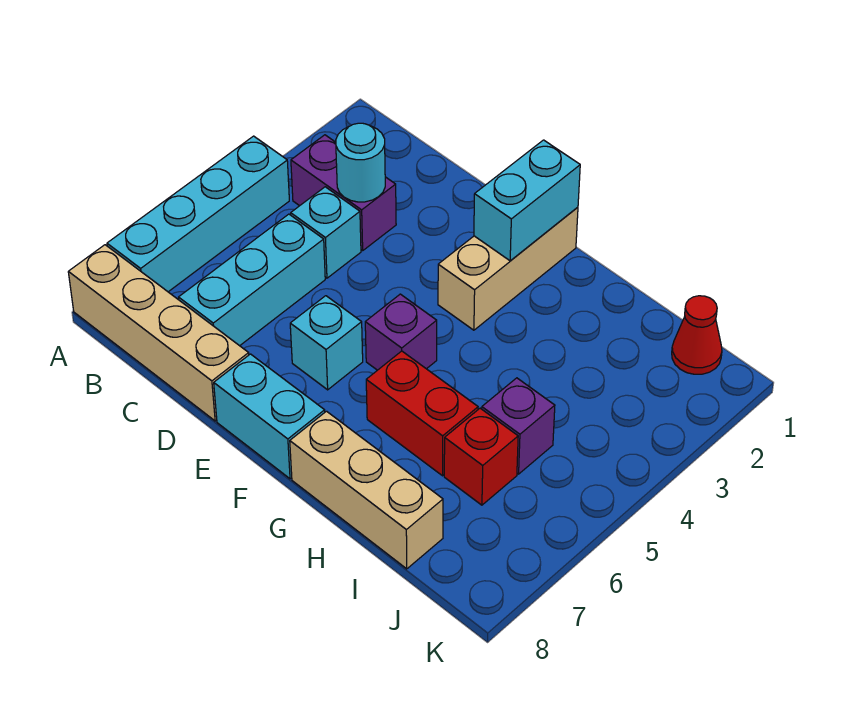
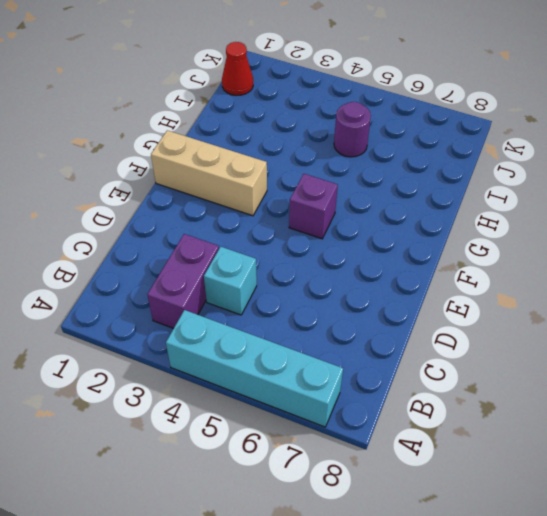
purple 1x1 round brick [334,102,371,157] -> purple 1x1 brick [482,378,555,474]
none -> tan 1x4 brick [68,245,249,421]
none -> cyan 1x3 brick [179,214,325,346]
none -> cyan 1x1 brick [290,296,363,390]

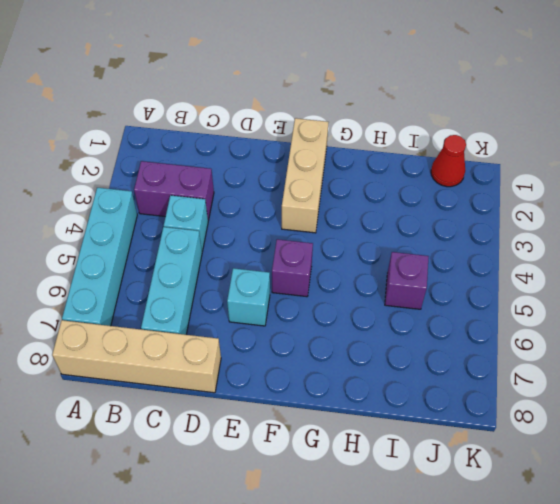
none -> cyan 1x2 brick [214,354,325,479]
none -> red 1x2 brick [366,351,478,476]
none -> tan 1x3 brick [290,411,443,569]

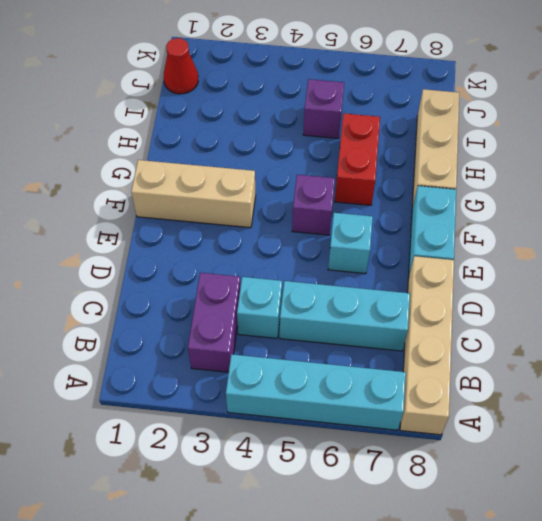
none -> red 1x1 brick [444,408,518,505]
none -> cyan 1x1 round brick [336,123,385,202]
none -> cyan 1x2 brick [474,140,580,261]

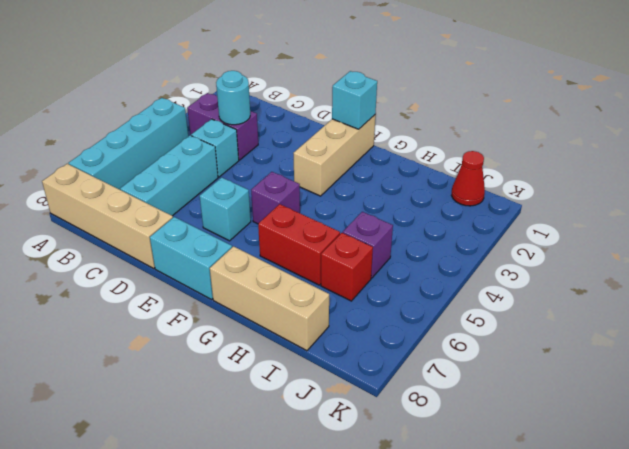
cyan 1x1 brick [332,71,377,129] -> cyan 1x2 brick [474,140,580,261]

